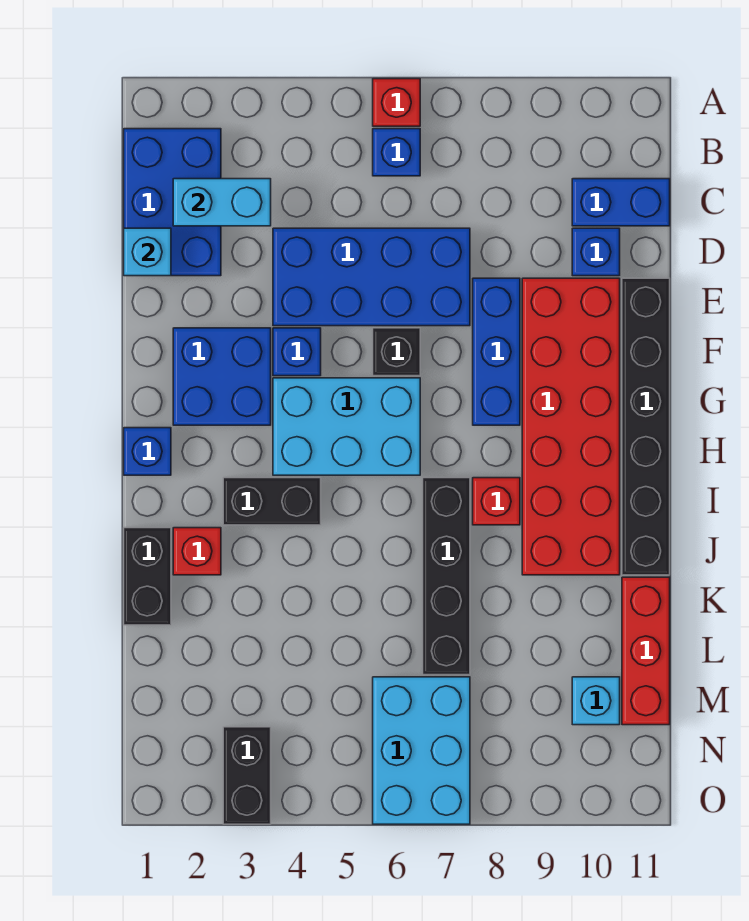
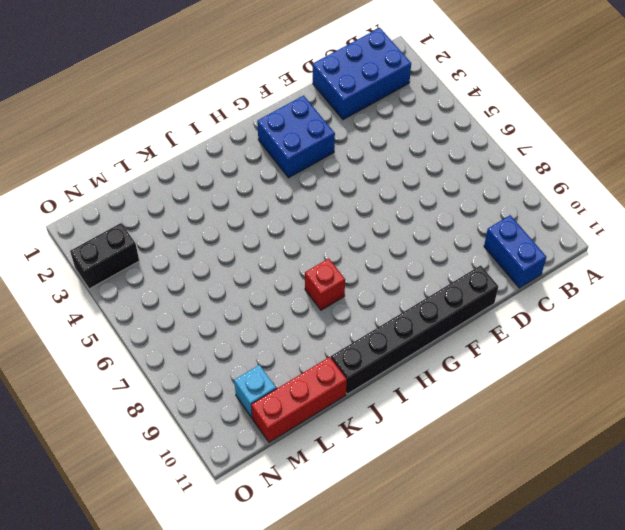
none -> red 1x1 brick [373,79,420,126]
none -> blue 1x1 brick [373,129,420,176]
none -> blue 2x4 brick [273,228,470,326]

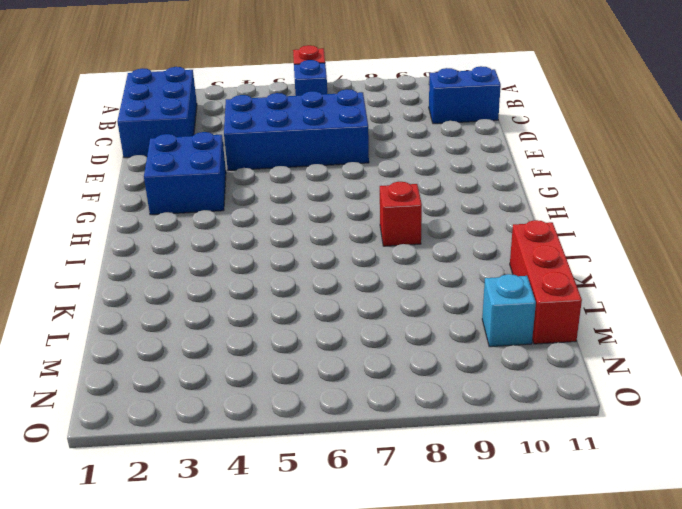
none -> blue 1x1 brick [572,228,620,276]
none -> blue 1x3 brick [473,278,520,425]
none -> red 2x6 brick [522,278,620,575]

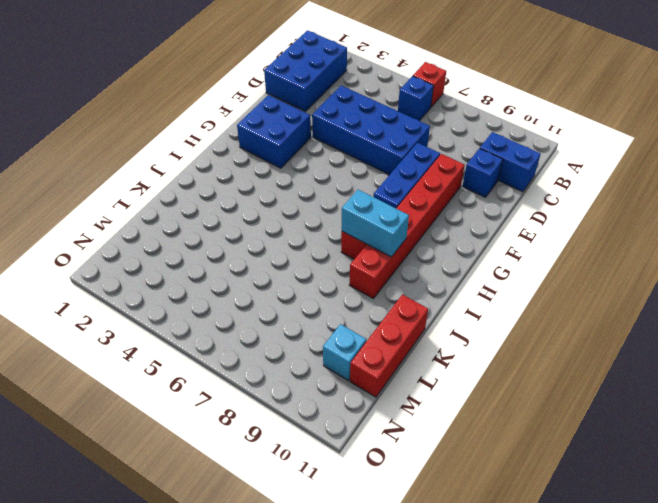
red 1x6 brick [349,154,465,299] -> red 2x6 brick [522,278,620,575]
cyan 1x2 brick [342,190,409,257] -> cyan 1x2 brick moved to [173,179,271,226]
none -> black 1x6 brick [622,278,670,575]
none -> blue 1x1 brick [273,328,321,376]
none -> black 1x1 brick [373,328,420,376]

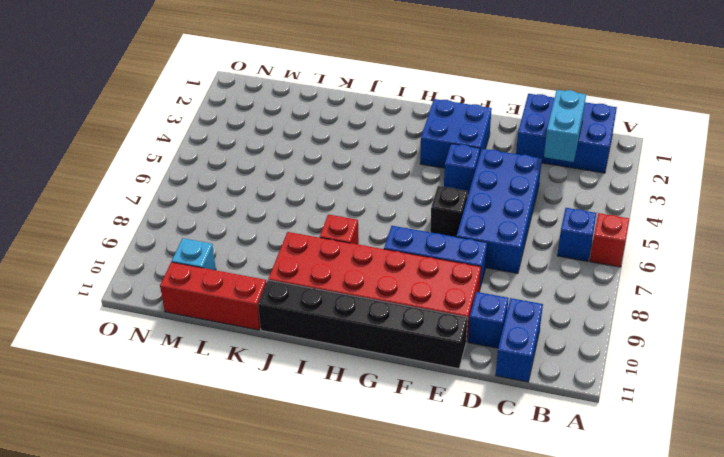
none -> cyan 2x3 brick [273,378,420,475]
none -> blue 1x1 brick [124,428,171,475]
none -> black 1x2 brick [223,478,321,525]

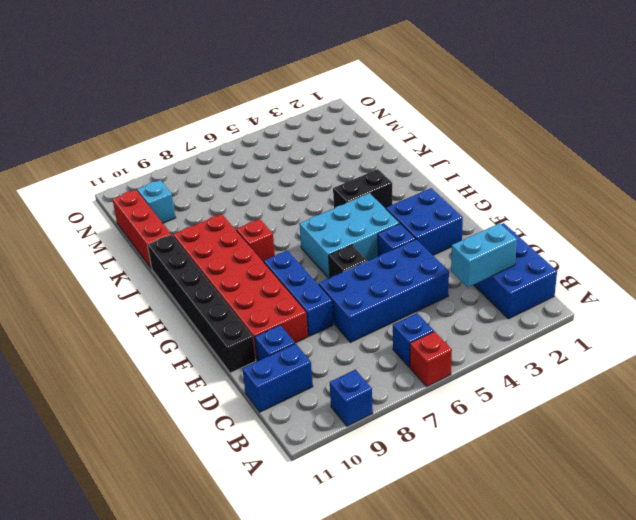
blue 1x1 brick [330,370,373,426] -> blue 1x1 brick moved to [124,428,171,475]
none -> black 1x4 brick [423,478,470,675]
none -> black 1x2 brick [124,528,171,625]
none -> red 1x1 brick [173,528,221,575]

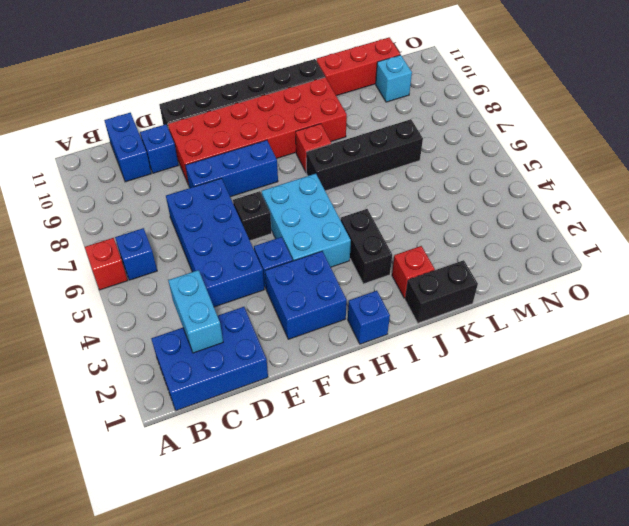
none -> cyan 2x3 brick [373,677,470,824]
none -> black 1x2 brick [223,727,271,824]
none -> cyan 1x1 brick [124,228,171,276]

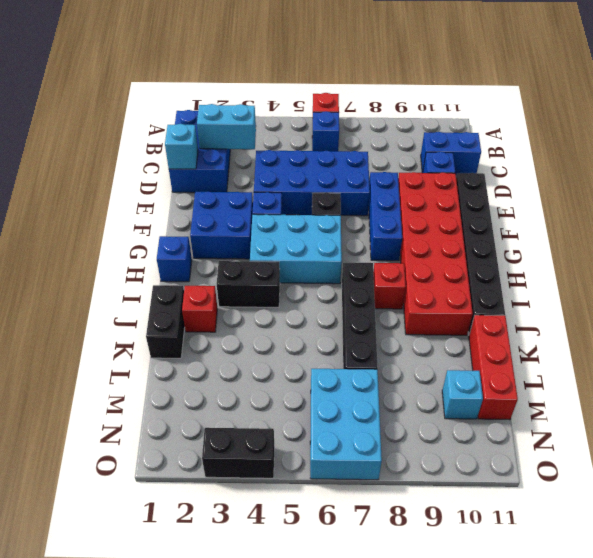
black 1x2 brick [202,428,275,478] -> black 1x2 brick turned to [223,727,271,824]

